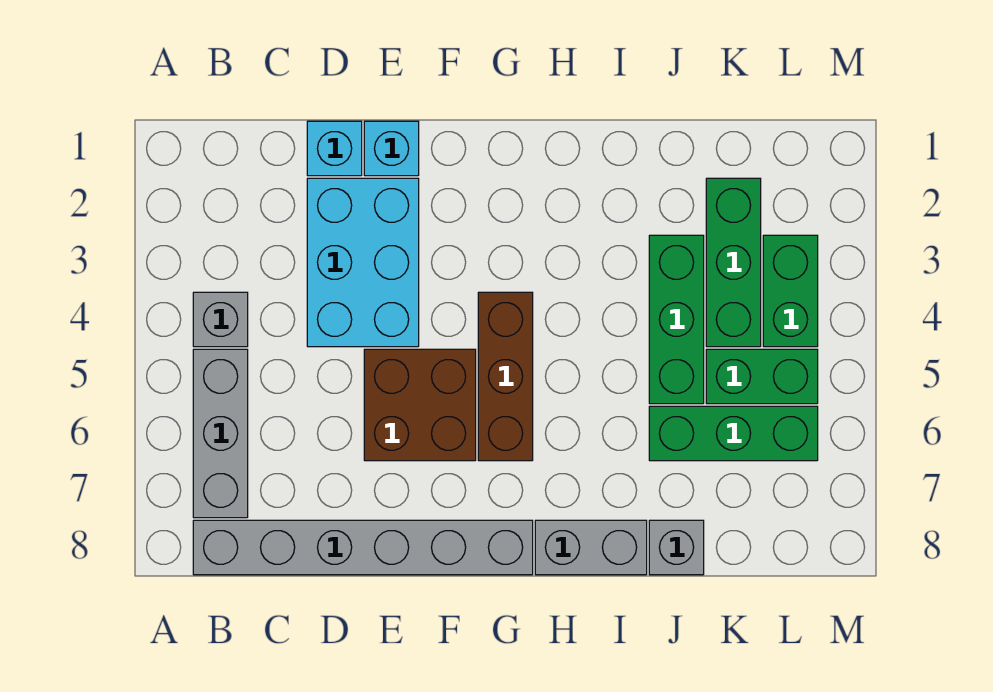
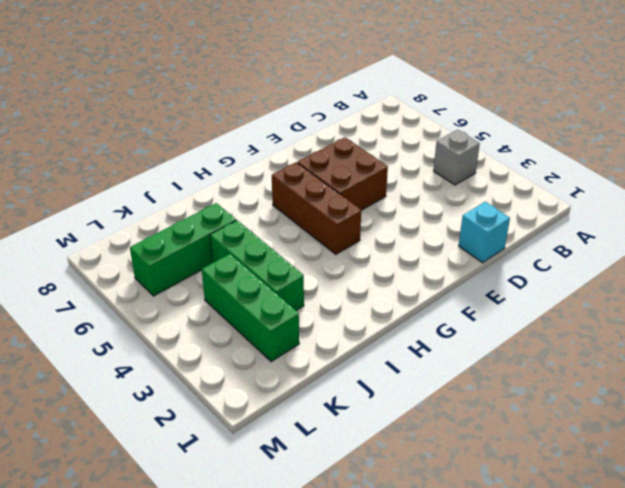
none -> grey 1x3 brick [193,349,248,518]
none -> grey 1x6 brick [193,520,533,575]
none -> cyan 2x3 brick [307,178,419,347]

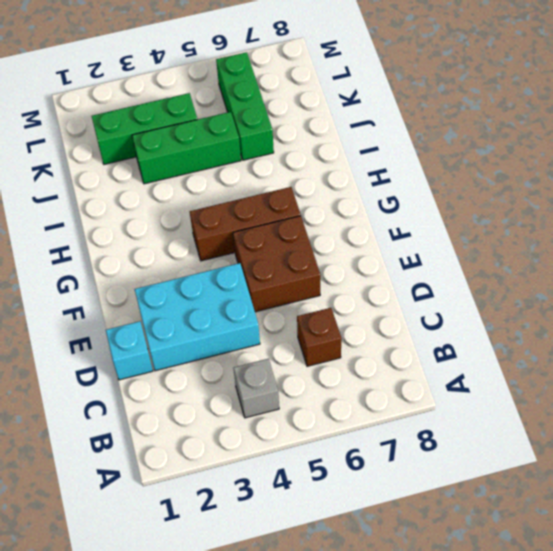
brown 1x1 brick [297,308,342,366] -> none
none -> grey 1x3 brick [193,349,248,518]
none -> grey 1x6 brick [193,520,533,575]
none -> cyan 1x1 brick [364,121,419,176]

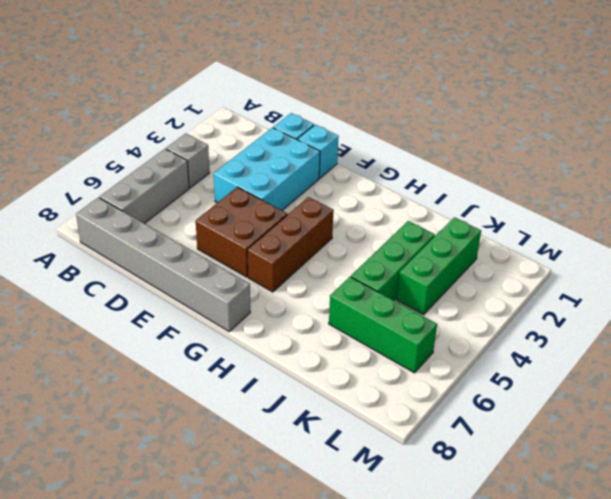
none -> grey 1x2 brick [535,520,647,575]
none -> grey 1x1 brick [649,520,704,575]
none -> green 1x2 brick [706,349,818,404]

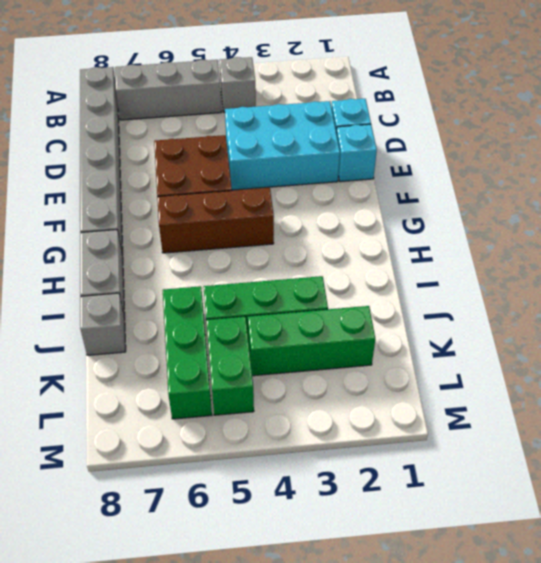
none -> green 1x2 brick [763,235,818,347]

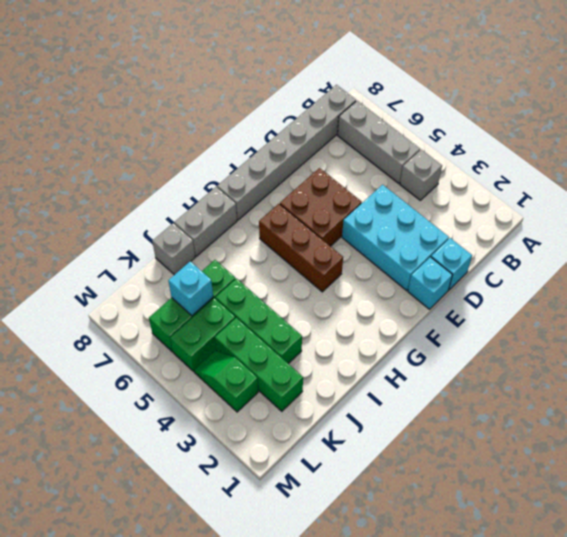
cyan 1x1 brick [168,261,213,316] -> none
green 1x2 slope [194,351,258,412] -> green 1x2 brick [763,235,818,347]

